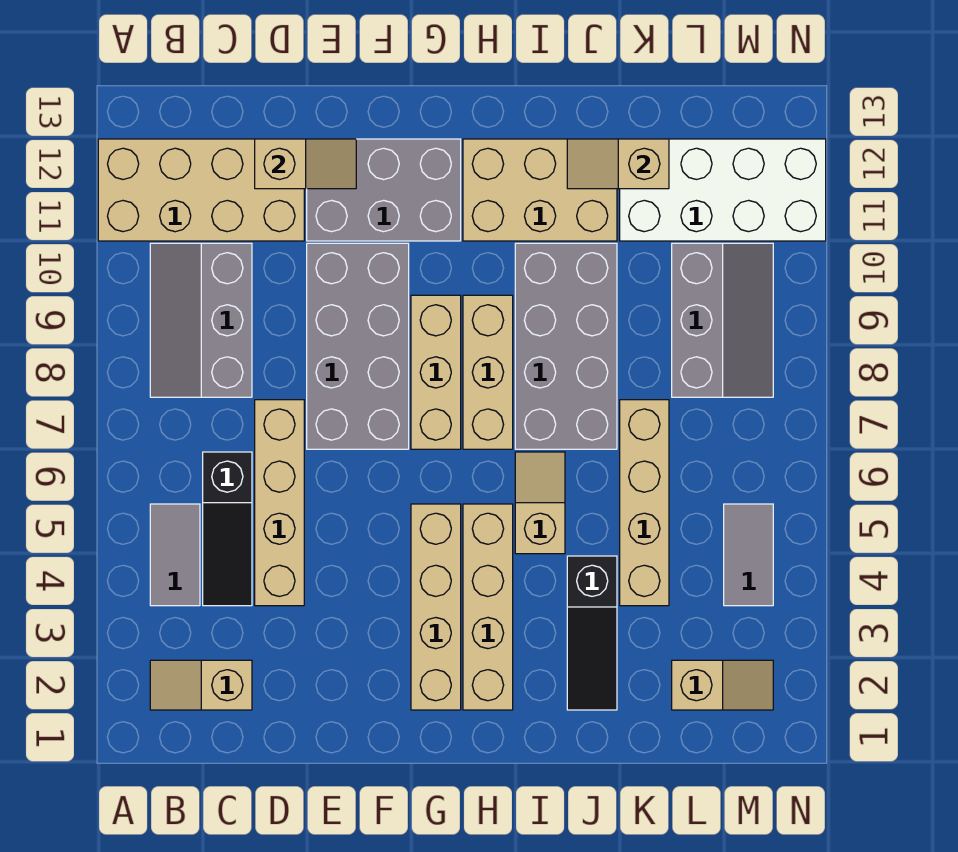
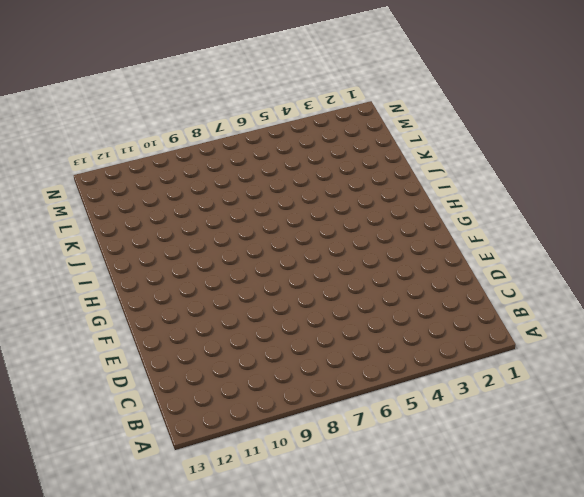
none -> tan 2x4 brick [98,139,304,241]
none -> tan 1x2 slope [150,660,252,710]
none -> grey 1x2 tile [150,504,200,606]

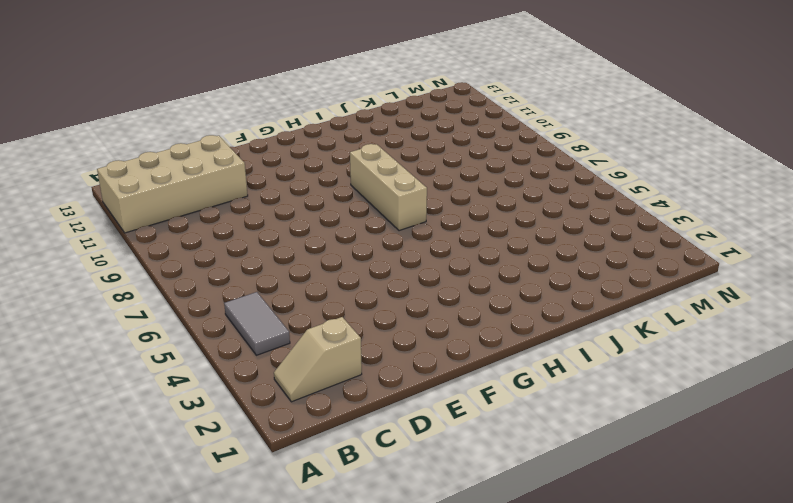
none -> grey 2x3 slope [150,243,252,397]
none -> black 1x3 slope [203,452,252,606]
none -> tan 1x4 brick [255,400,304,606]

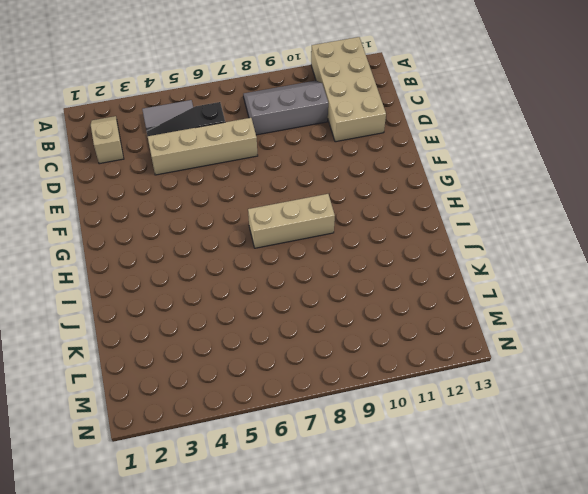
none -> grey 2x4 brick [307,243,409,449]
none -> grey 2x3 brick [307,139,461,241]
none -> tan 1x4 brick [411,504,461,710]

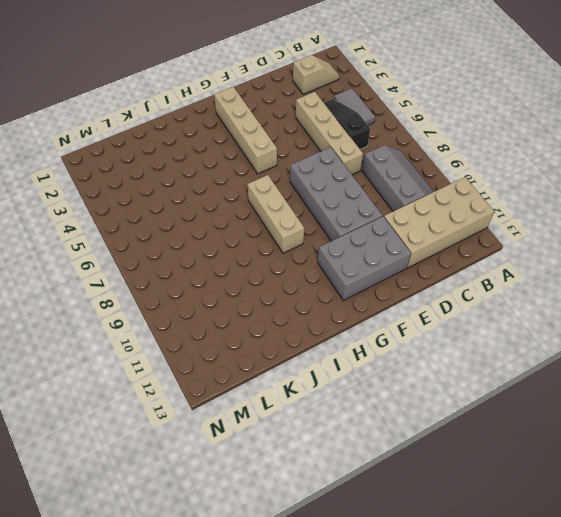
none -> tan 1x3 brick [411,295,461,449]
none -> tan 1x4 brick [463,504,513,710]
none -> tan 2x3 brick [463,139,617,241]

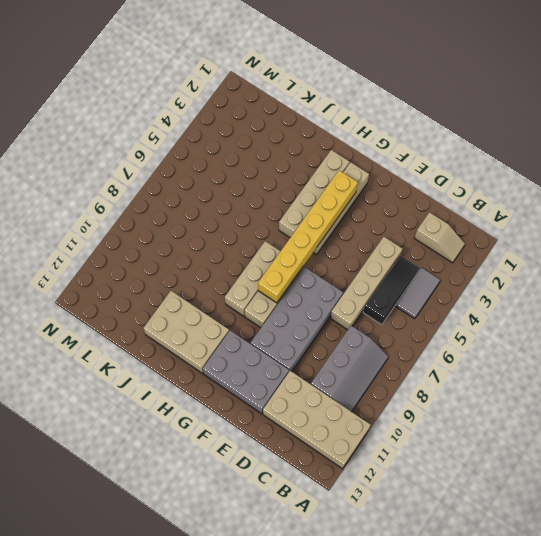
yellow 1x6 brick [258,170,358,303] -> none
none -> tan 1x2 slope [515,452,565,554]
none -> grey 2x4 brick [515,243,617,449]
none -> black 1x3 slope [567,556,617,710]

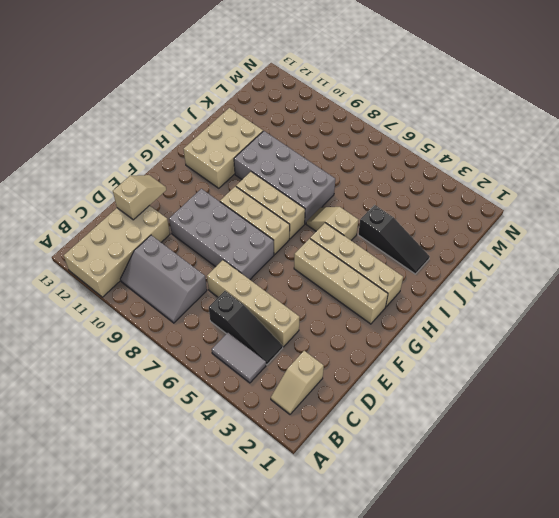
none -> grey 2x3 brick [307,139,461,241]
none -> tan 1x4 brick [620,400,669,606]
none -> white 2x4 brick [620,139,826,241]

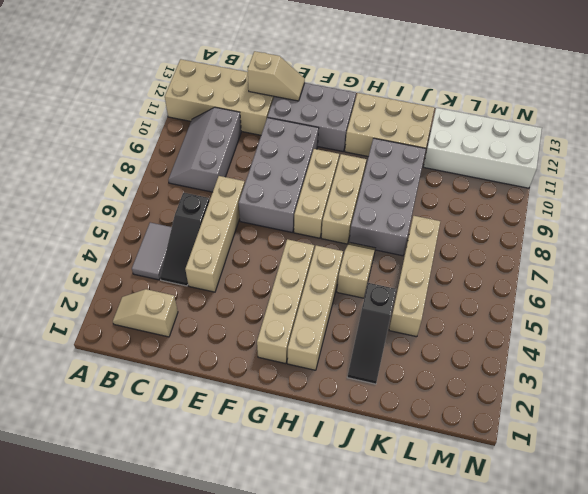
none -> tan 1x2 slope [672,660,773,710]
none -> grey 2x3 slope [672,243,773,397]
none -> grey 1x2 tile [724,504,773,606]

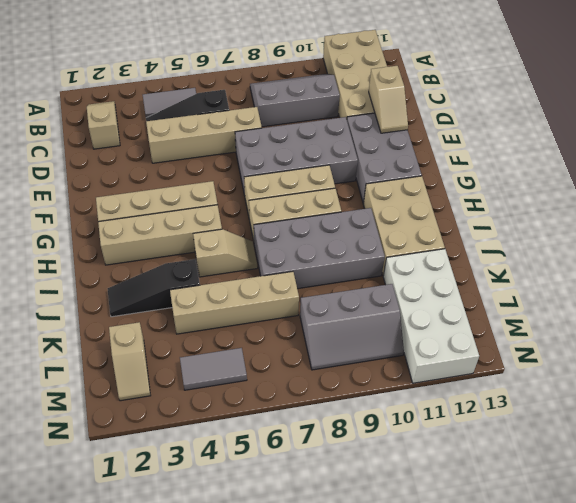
none -> tan 1x2 slope [567,139,669,189]

